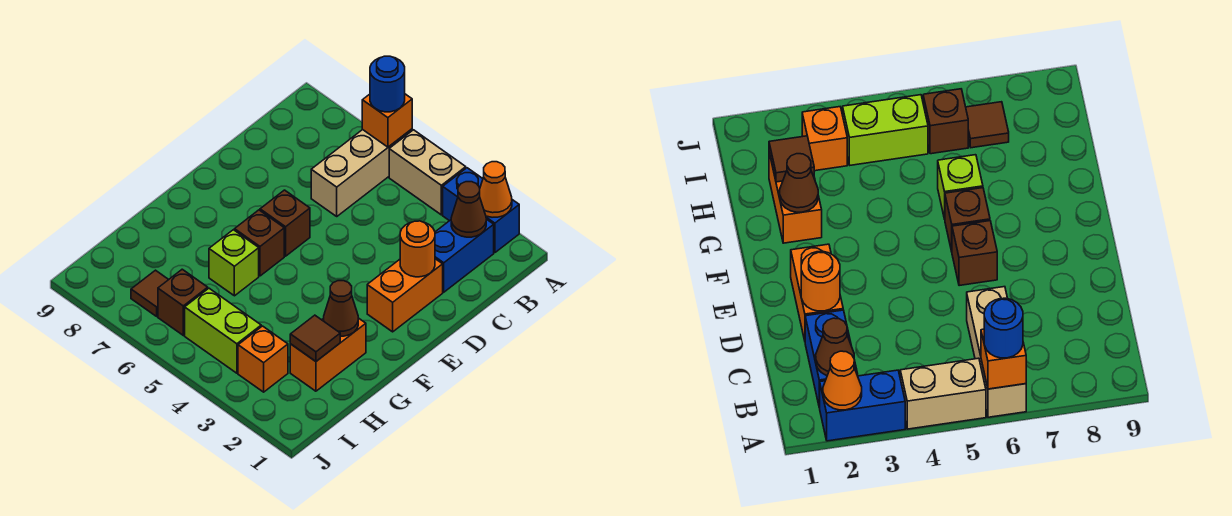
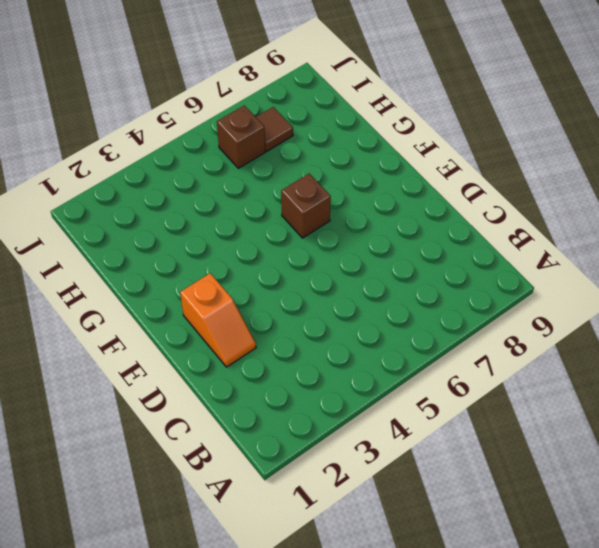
orange 1x2 slope [180,273,256,367] -> orange 1x2 brick [367,259,443,332]
none -> blue 1x2 brick [443,168,519,253]
none -> tan 1x2 brick [389,130,466,215]
none -> tan 1x3 brick [311,129,412,216]

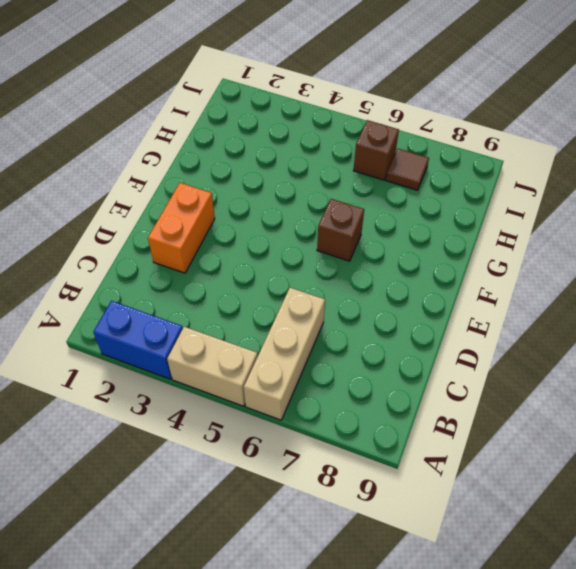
none -> blue 1x2 brick [435,219,494,292]
none -> brown 1x1 brick [260,190,310,256]
none -> orange 1x2 brick [290,318,366,391]

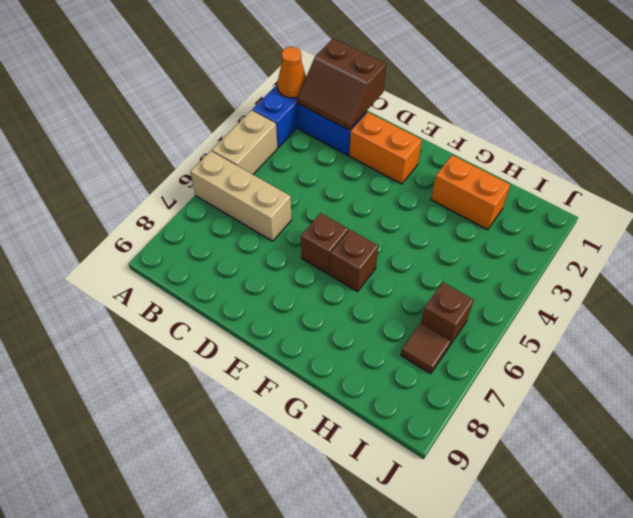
brown 2x2 slope [297,38,386,130] -> brown 1x1 cone [451,182,486,237]
none -> lime 1x1 brick [209,230,259,296]
none -> orange 1x1 brick [238,326,288,392]
none -> lime 1x2 brick [185,288,261,373]

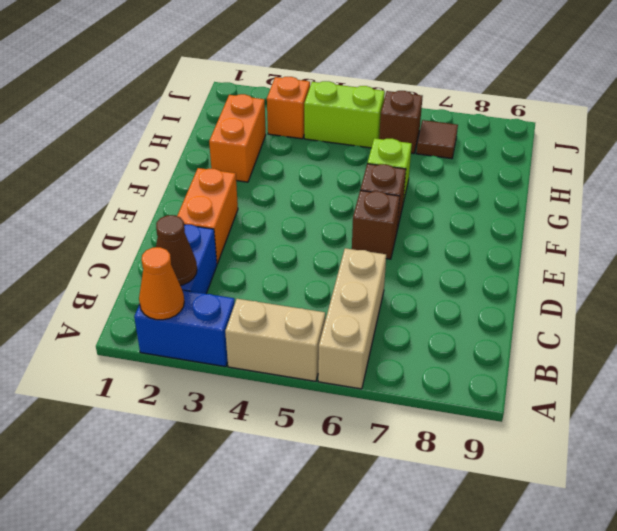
none -> orange 1x1 brick [362,94,412,147]
none -> orange 1x1 round brick [400,221,435,277]
none -> brown 1x1 cone [324,281,358,336]

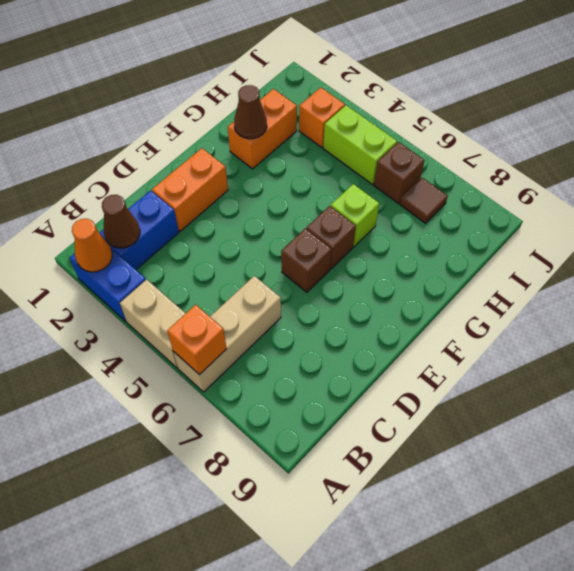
none -> orange 1x1 round brick [400,221,435,277]
none -> brown 1x1 tile [290,315,340,361]
none -> blue 1x1 round brick [370,56,405,112]

